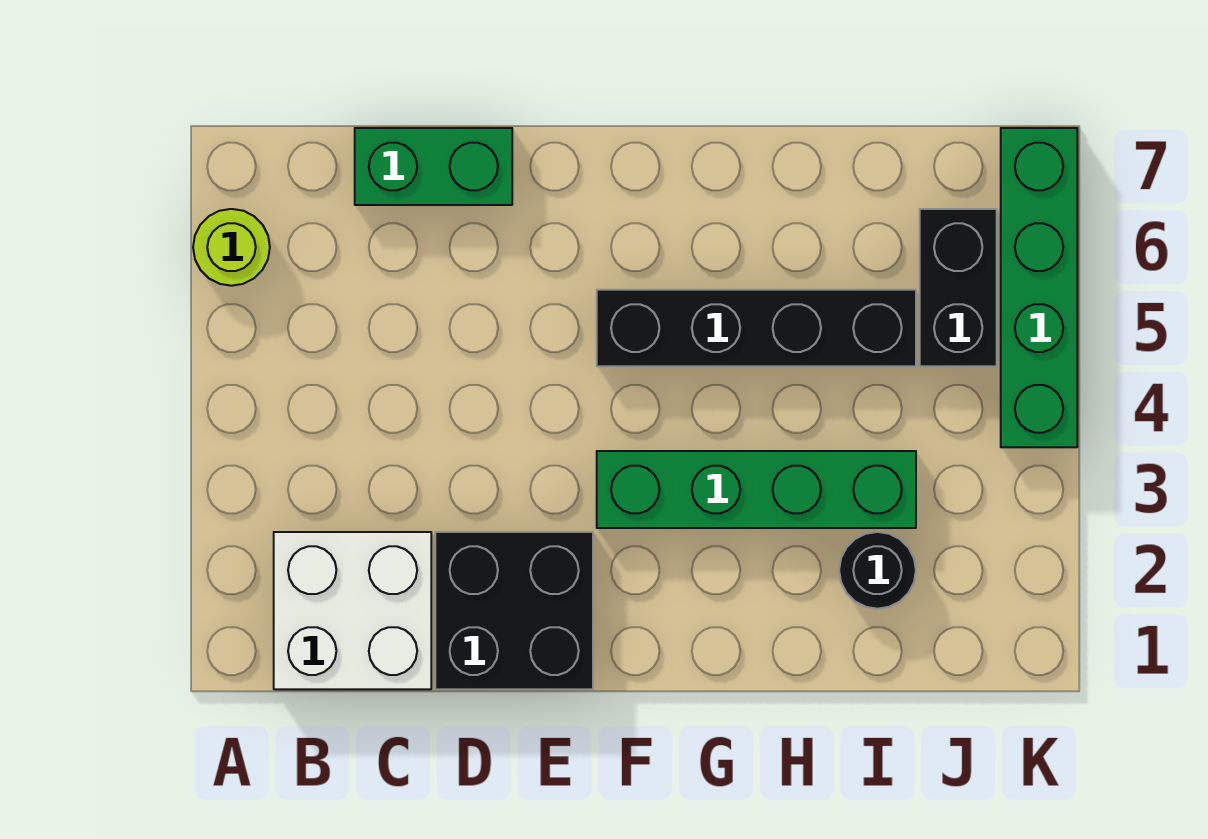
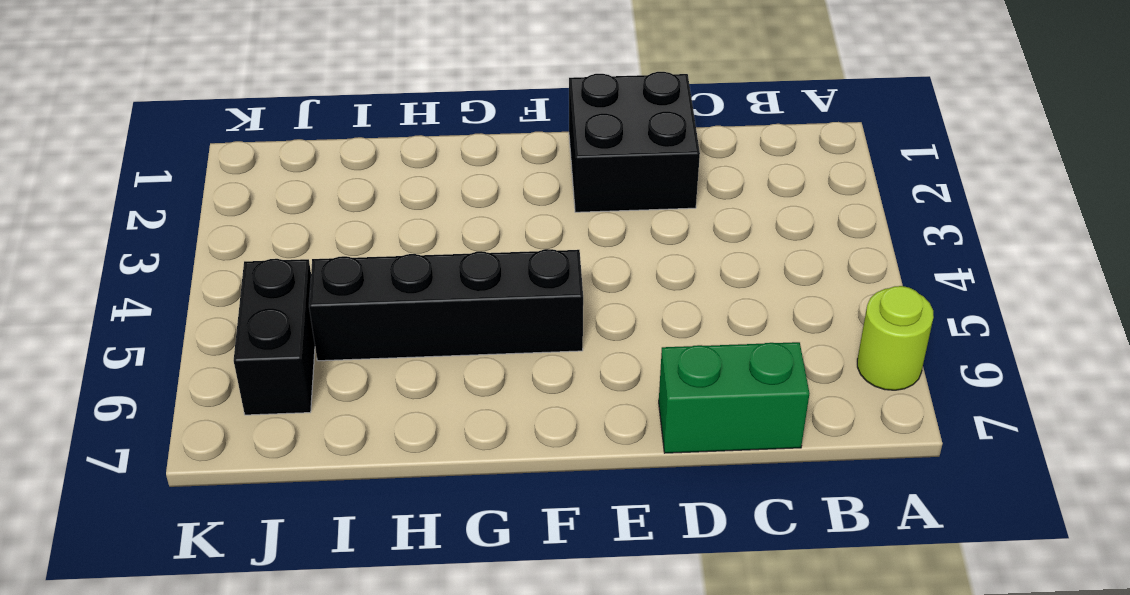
none -> white 2x2 brick [274,532,431,689]
none -> green 1x4 brick [597,451,916,528]

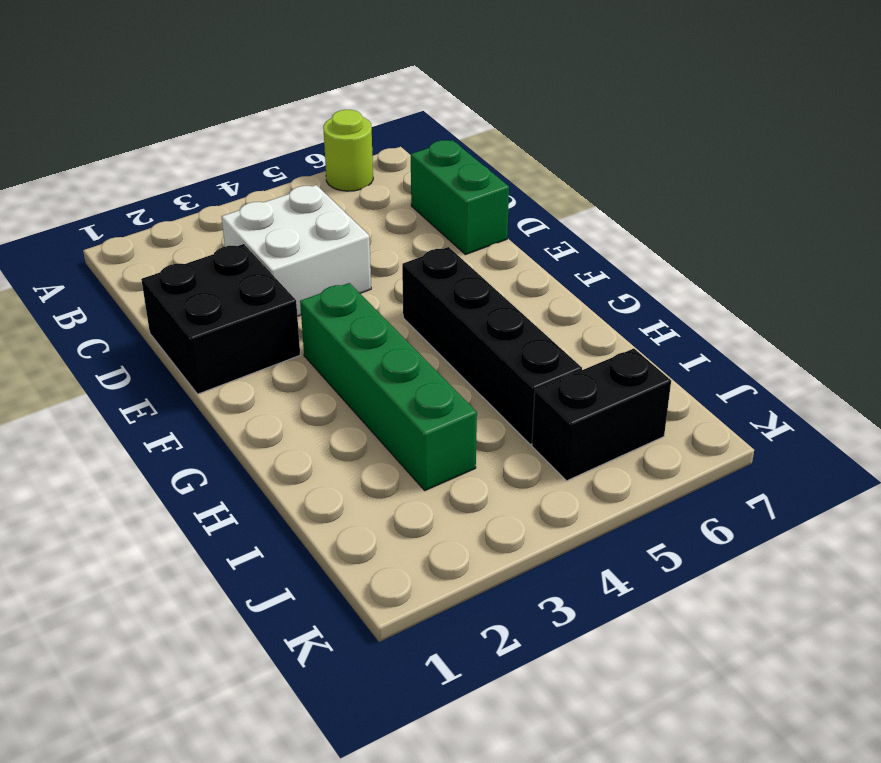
white 2x2 brick [222,185,371,316] -> white 2x2 brick moved to [274,532,431,689]
none -> black 1x1 round brick [839,532,916,609]
none -> green 1x4 brick [1001,128,1077,447]

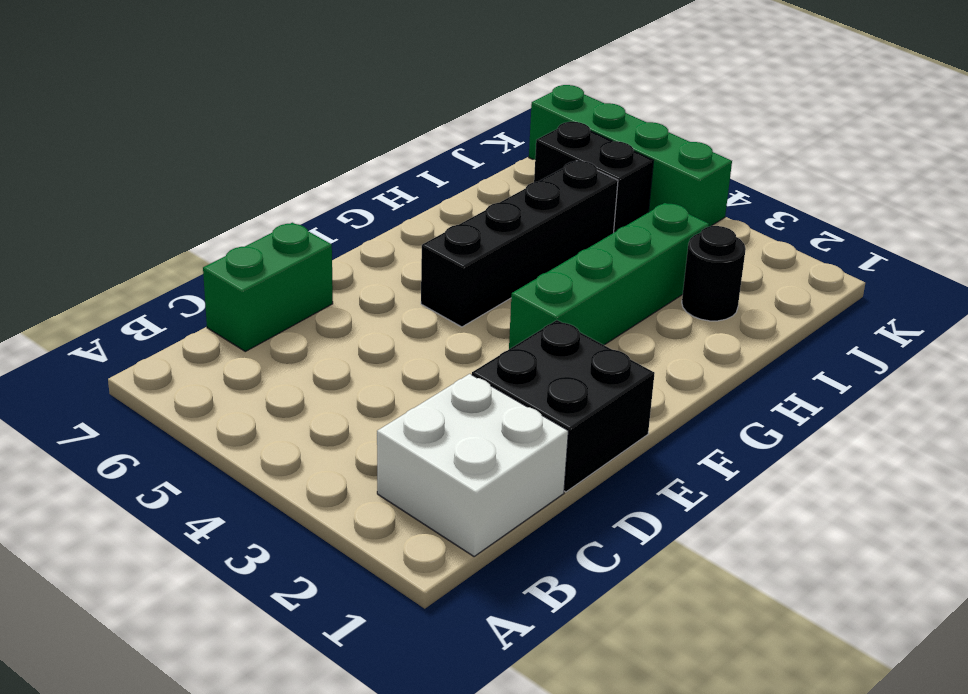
none -> lime 1x1 round brick [193,209,270,286]

